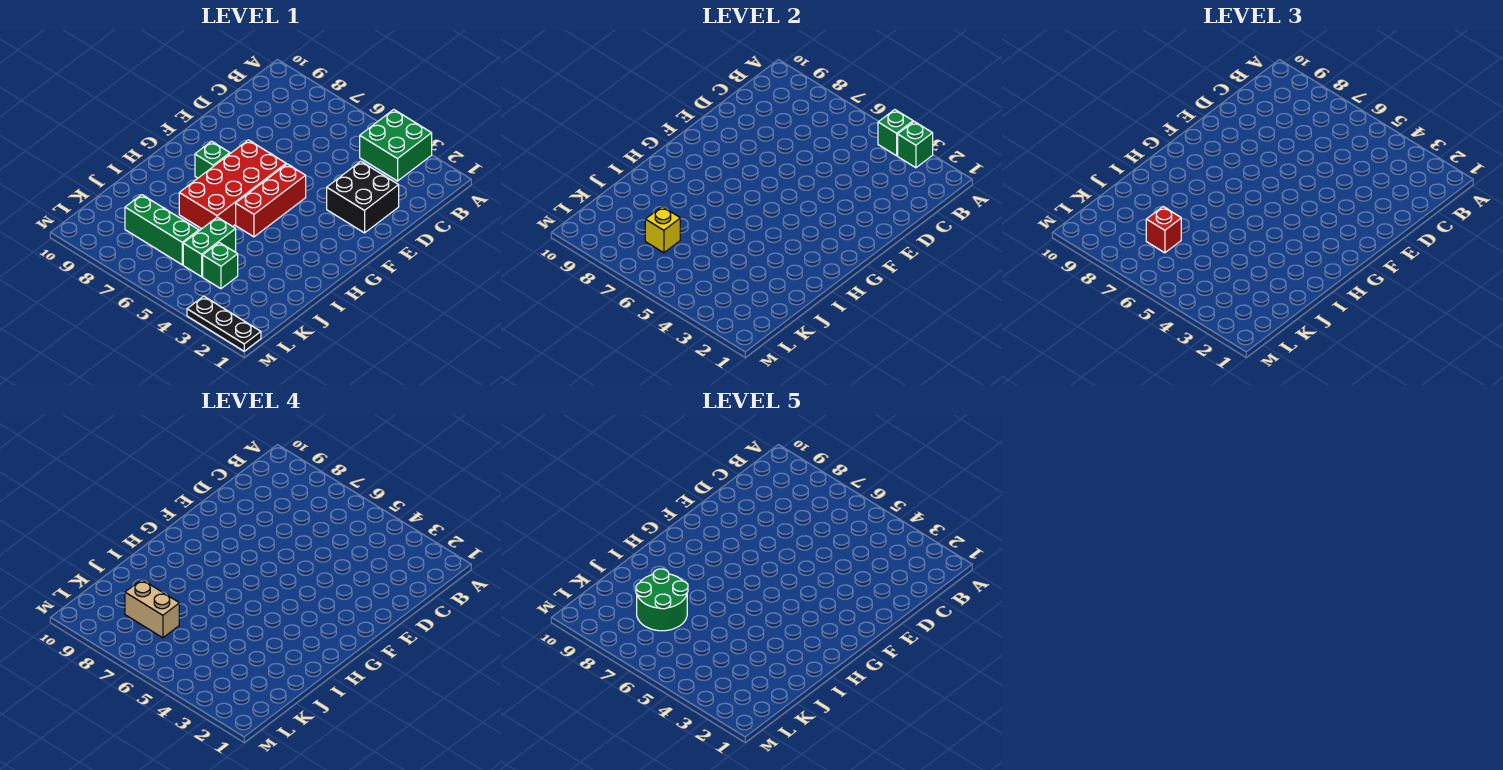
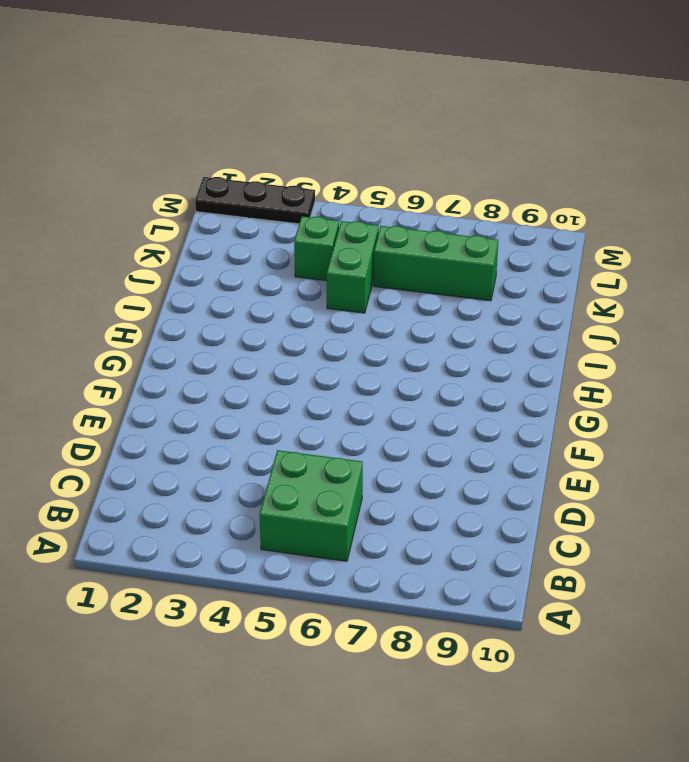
green 2x2 brick [260,450,363,561] -> green 2x2 brick moved to [360,110,432,181]
none -> black 2x2 brick [327,161,399,233]
none -> red 1x3 brick [236,164,306,237]
none -> red 2x4 brick [179,140,286,229]

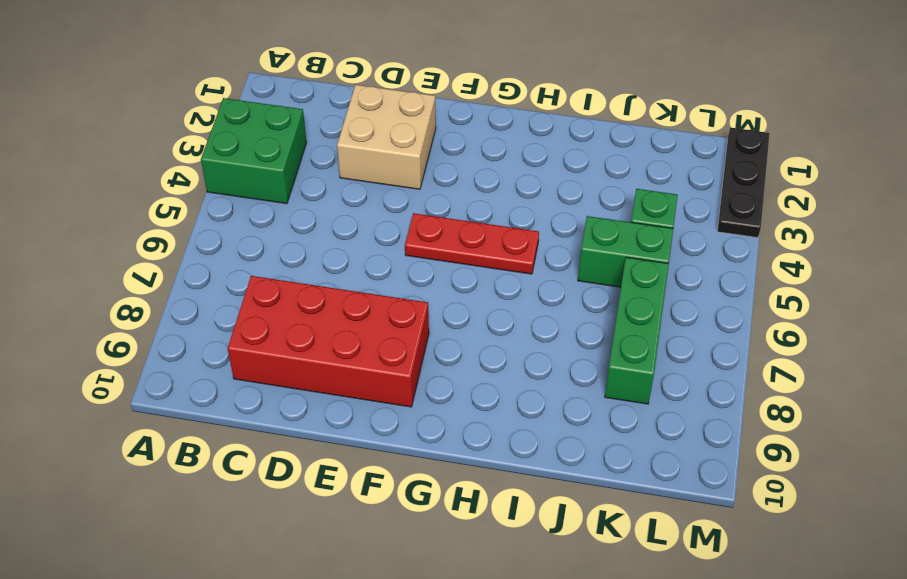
red 2x4 brick [228,276,429,407] -> red 2x4 brick moved to [179,140,286,229]
tan 2x2 brick [337,85,436,189] -> black 2x2 brick [327,161,399,233]
red 1x3 plate [405,213,539,274] -> red 1x3 brick [236,164,306,237]
none -> green 1x1 brick [195,141,230,178]
none -> green 1x1 brick [898,122,933,168]
none -> green 1x1 brick [878,110,913,156]

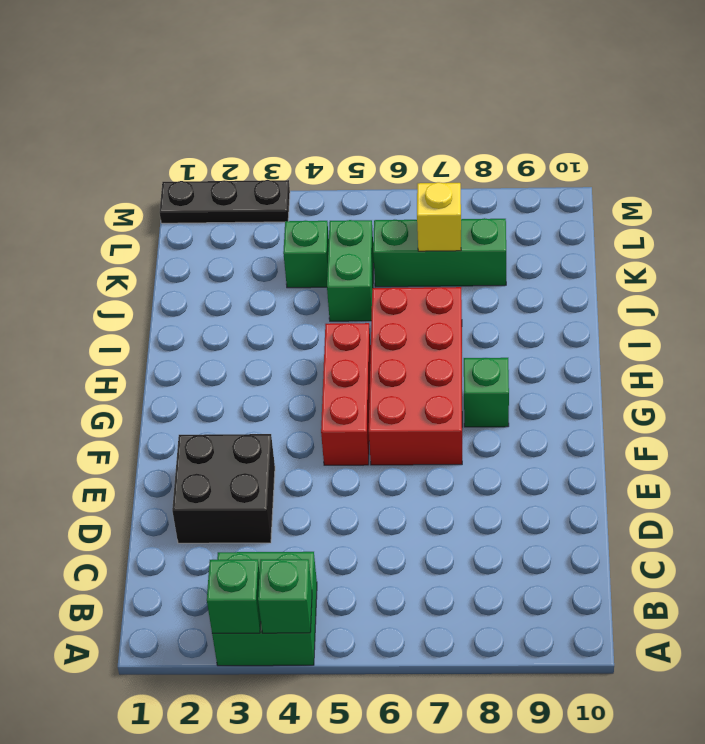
none -> red 1x1 brick [1146,207,1181,253]
none -> tan 1x2 brick [125,580,179,638]
none -> green 2x2 round brick [636,569,688,631]

